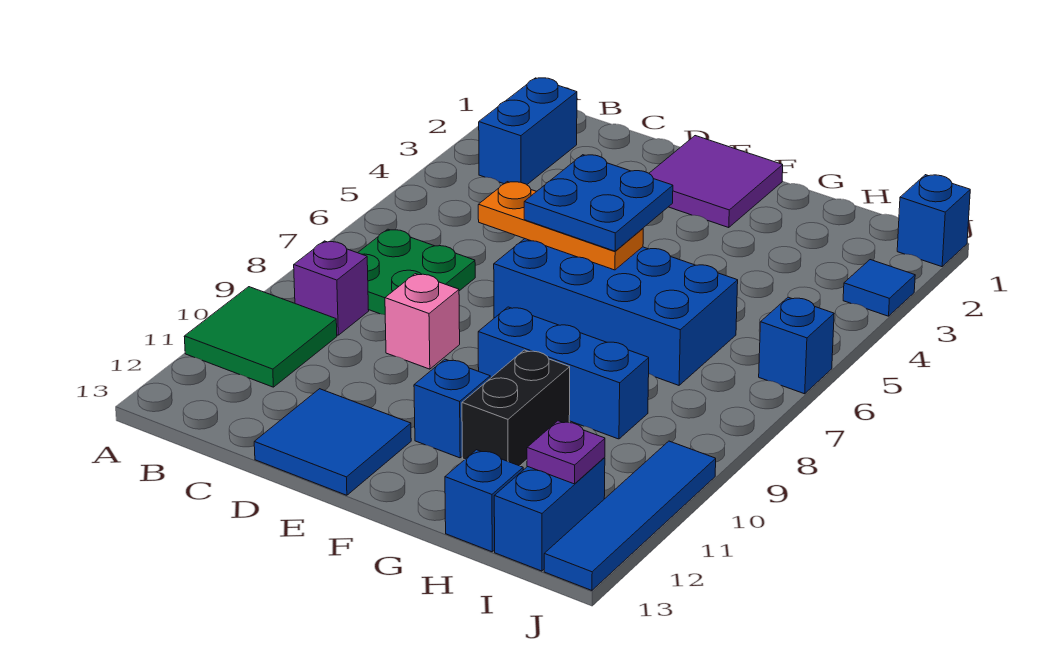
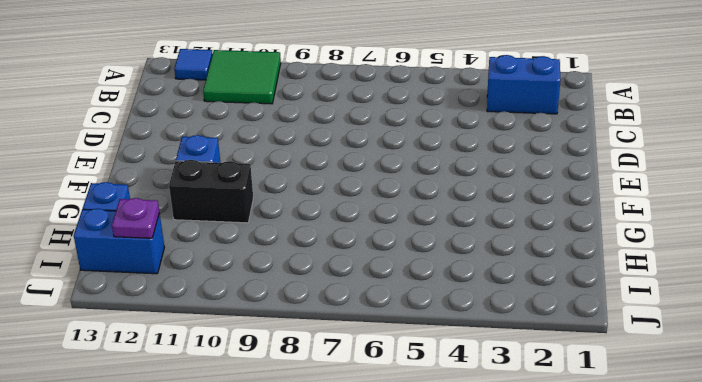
blue 1x1 tile [174,49,213,80] -> blue 1x1 tile moved to [843,260,915,316]
none -> green 2x2 plate [358,229,475,315]
none -> purple 1x1 brick [294,241,369,335]
none -> pink 1x1 brick [385,274,460,369]

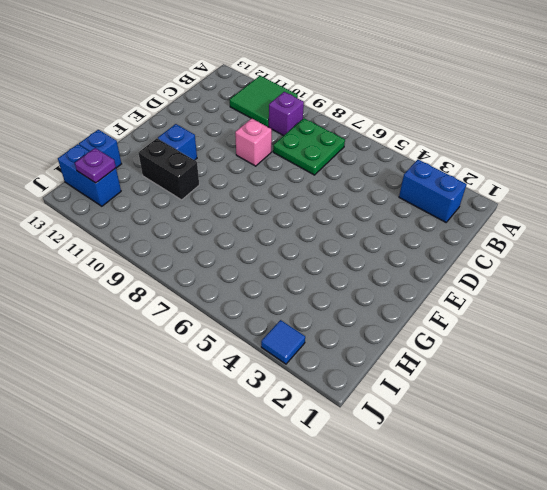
none -> blue 2x2 tile [254,389,411,495]
none -> purple 2x2 tile [649,136,783,228]
none -> blue 2x4 brick [494,239,738,385]

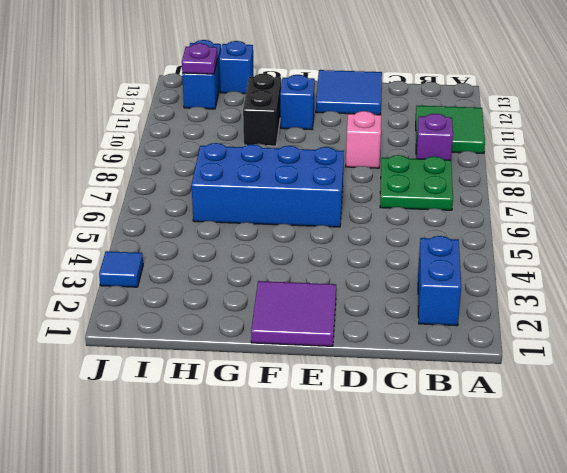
none -> blue 1x3 brick [478,307,649,439]
none -> blue 1x1 brick [897,175,970,267]
none -> blue 1x1 brick [759,297,834,394]

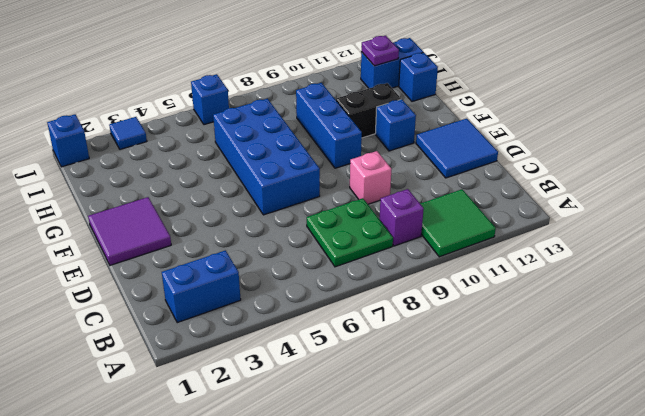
none -> blue 1x4 tile [544,441,716,590]
none -> orange 1x3 plate [478,182,643,270]
none -> blue 2x2 plate [524,155,673,251]

